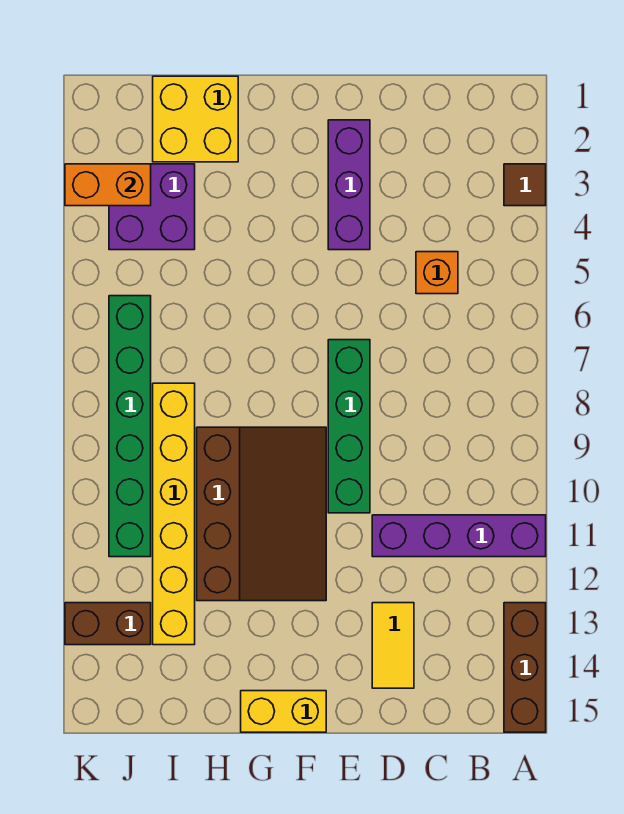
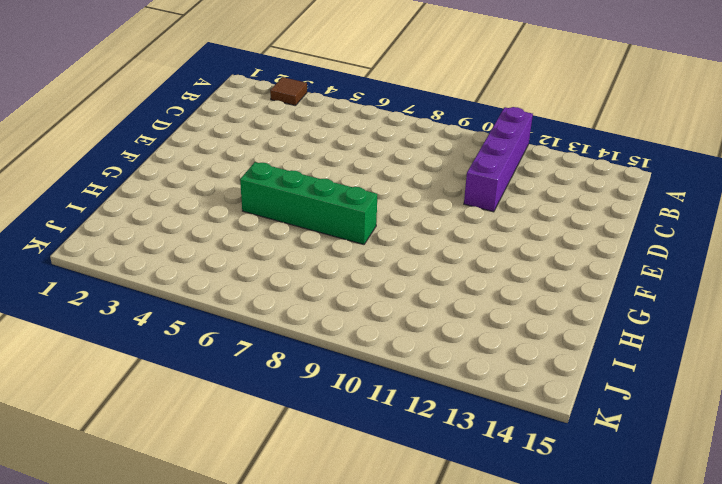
green 1x4 brick [240,162,377,245] -> green 1x4 brick moved to [328,340,370,513]
none -> brown 1x3 brick [504,603,546,732]
none -> orange 1x1 brick [416,252,458,294]
none -> yellow 1x2 tile [372,603,414,688]

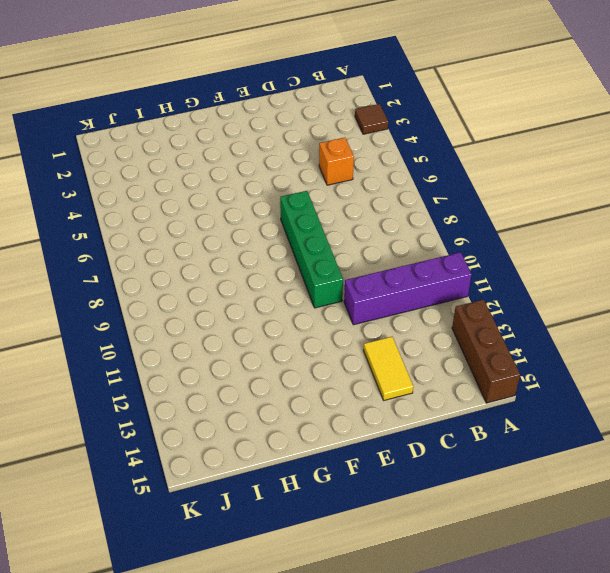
none -> purple 1x3 brick [328,120,370,250]
none -> brown 3x4 slope [197,427,326,601]
none -> yellow 1x2 brick [241,691,326,732]

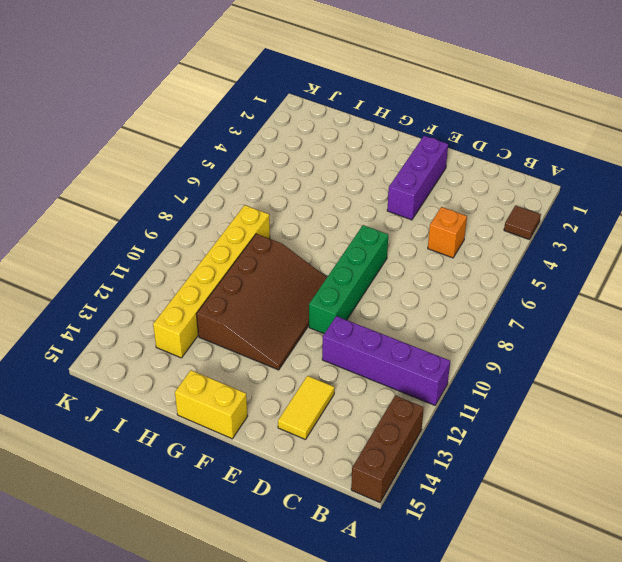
none -> yellow 2x2 brick [153,76,238,162]
none -> purple 2x2 brick [109,164,195,250]
none -> green 1x6 brick [109,296,151,557]

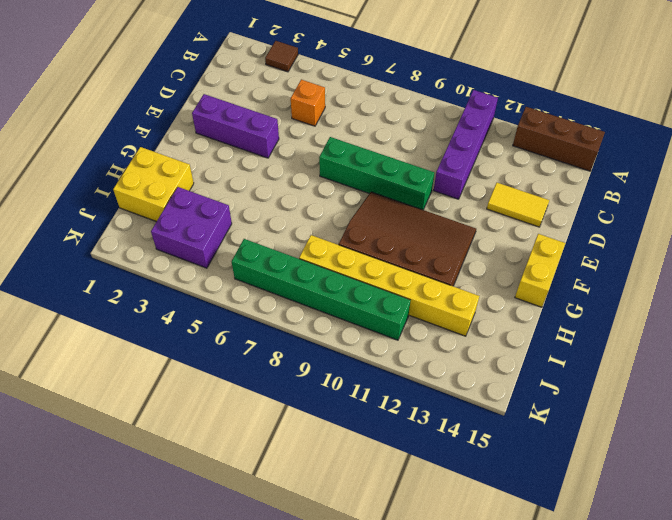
none -> brown 1x2 brick [65,603,151,645]
none -> orange 1x2 brick [65,164,151,206]

